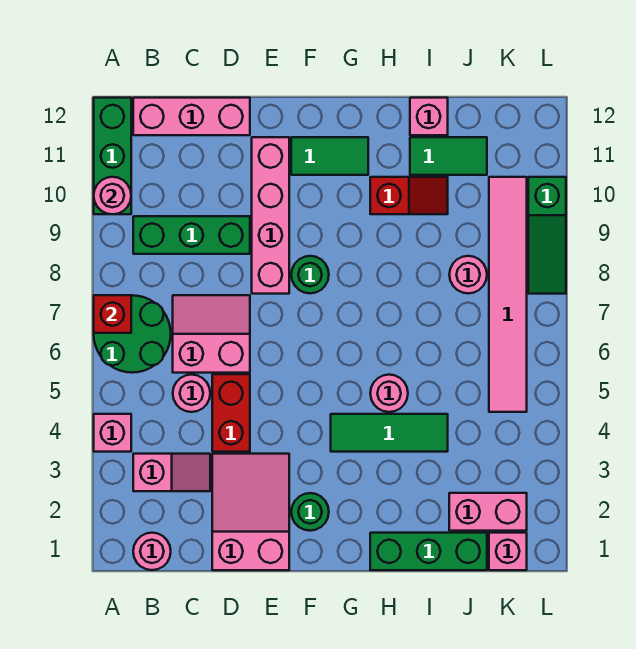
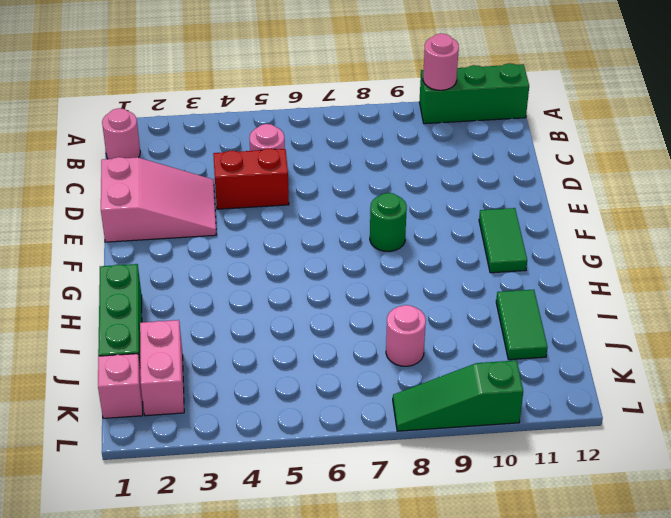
none -> pink 1x1 brick [94,414,131,452]
none -> green 2x2 round brick [94,295,171,373]
none -> pink 1x2 slope [133,454,210,491]

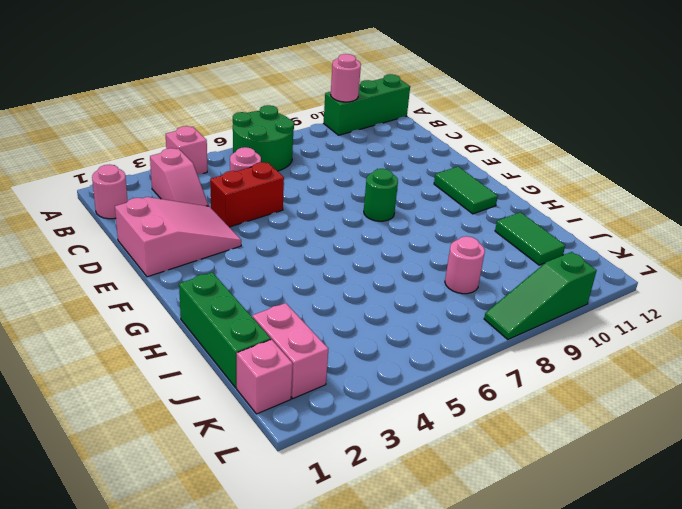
none -> green 1x3 brick [133,216,250,254]
none -> pink 1x3 brick [133,98,250,135]
none -> pink 2x2 slope [173,295,250,373]

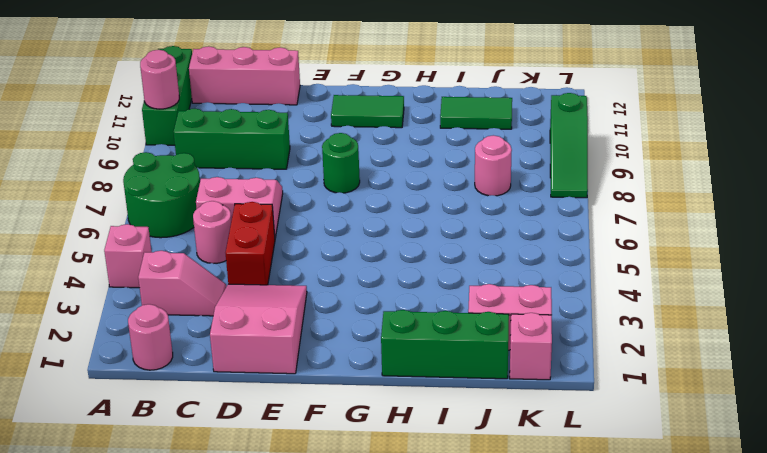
none -> pink 1x4 brick [252,137,289,294]
none -> green 1x1 round brick [291,493,329,531]
none -> green 1x3 tile [331,414,448,452]

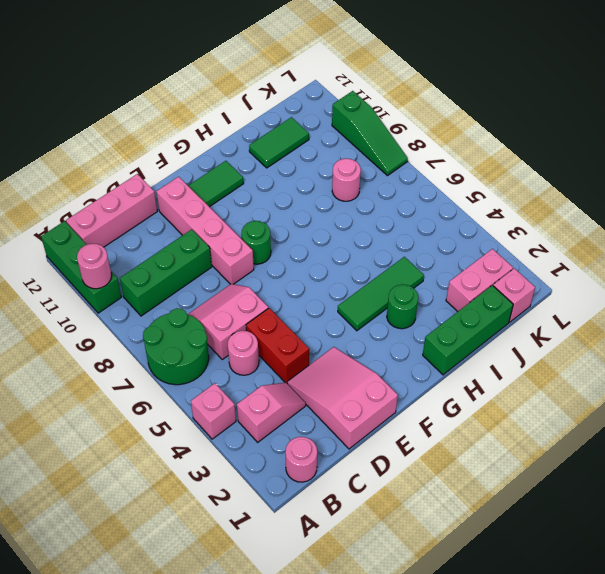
green 1x1 round brick [387,284,418,329] -> green 1x1 round brick moved to [291,493,329,531]
none -> pink 1x1 round brick [370,375,408,412]
none -> red 1x2 slope [370,177,448,214]
none -> pink 1x1 brick [410,98,448,135]

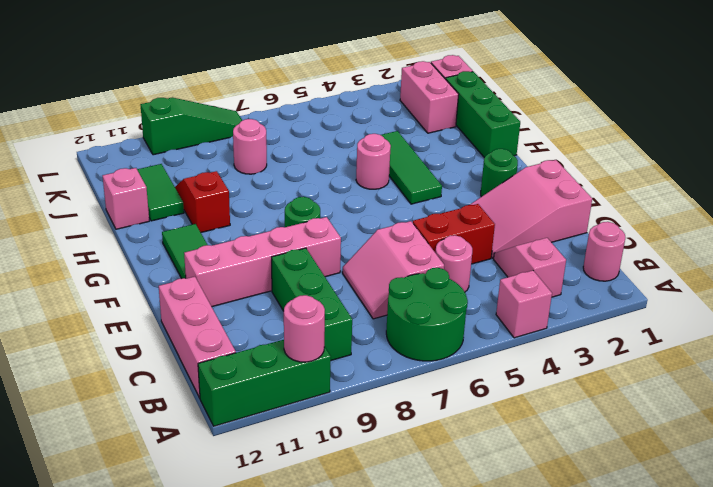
none -> pink 1x6 tile [489,177,527,412]
none -> red 1x1 brick [94,295,131,333]

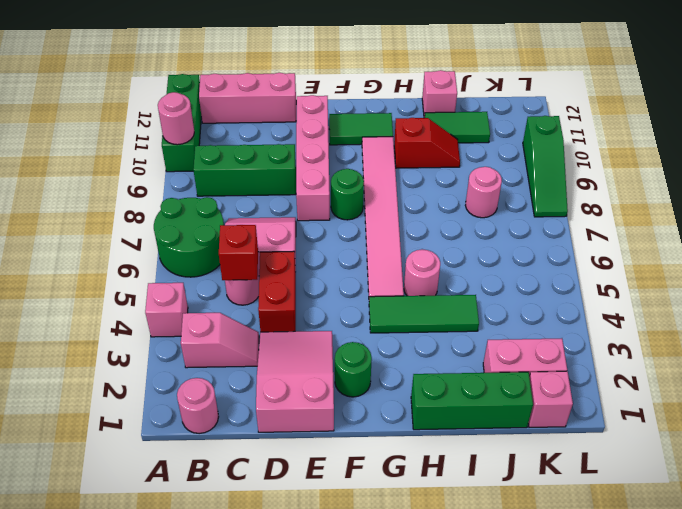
red 1x1 brick [219,225,258,280] -> red 1x1 brick moved to [94,295,131,333]
pink 1x6 tile [362,137,404,297] -> pink 1x6 tile moved to [489,177,527,412]

